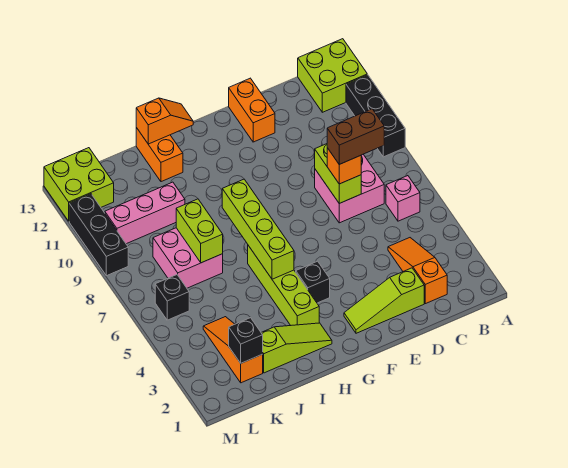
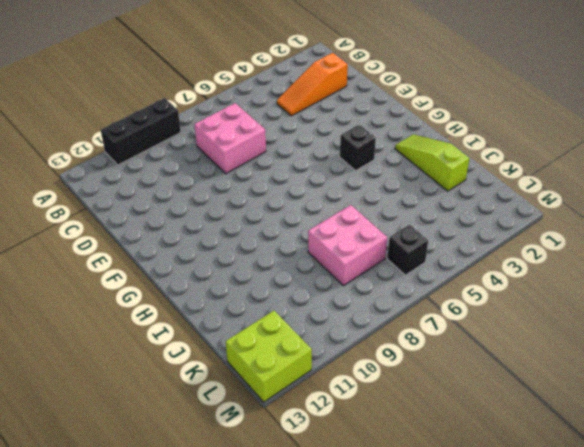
none -> lime 2x2 brick [298,39,367,112]
none -> pink 1x1 brick [386,176,420,221]
none -> lime 1x3 slope [344,268,424,333]

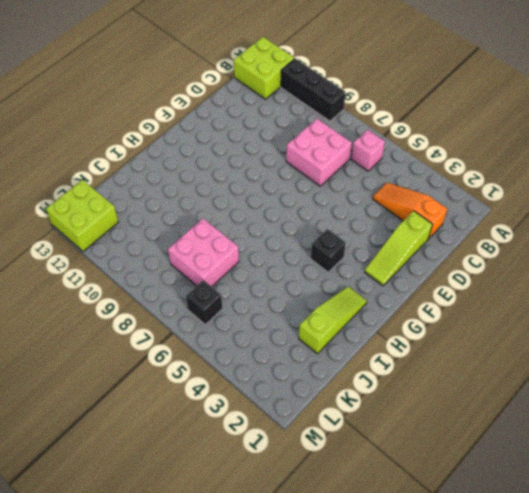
none -> orange 1x2 brick [229,78,275,142]
none -> lime 1x4 brick [248,246,319,325]
none -> orange 1x2 brick [136,128,183,182]

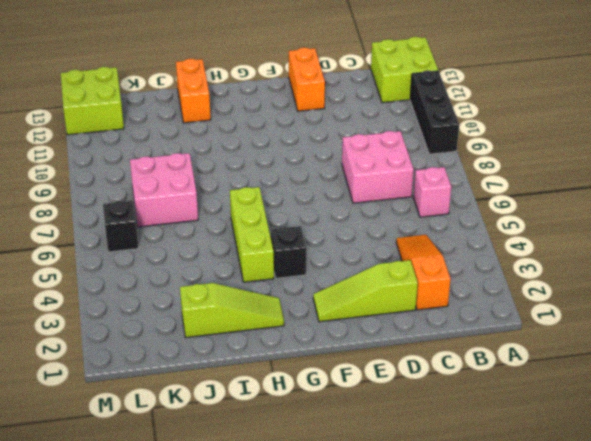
lime 1x3 brick [230,187,274,282] -> lime 1x4 brick [248,246,319,325]
none -> pink 1x3 brick [105,182,185,244]
none -> orange 1x3 slope [203,317,263,383]
none -> black 1x3 brick [69,194,128,276]

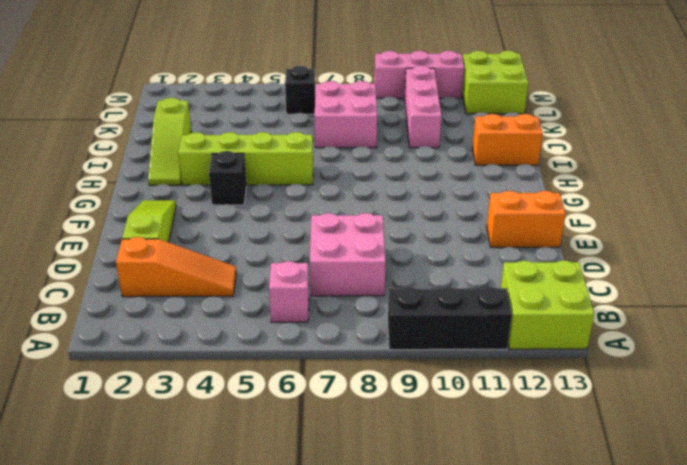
pink 1x3 brick [375,51,464,98] -> black 1x3 brick [69,194,128,276]
none -> orange 1x3 slope [203,317,263,383]
none -> lime 1x2 brick [315,144,361,203]
none -> lime 1x4 brick [222,179,294,279]

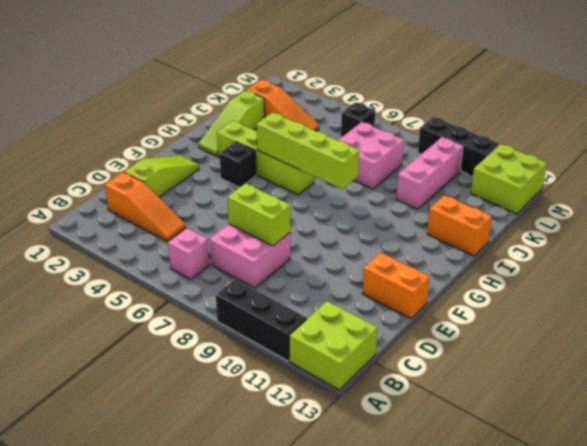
none -> orange 1x2 slope [136,98,193,144]
none -> lime 1x2 brick [176,199,223,263]
none -> black 1x1 brick [229,318,263,363]

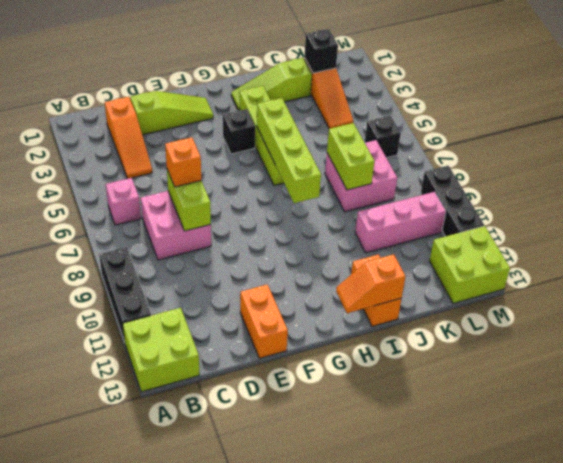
none -> brown 1x2 brick [327,109,384,164]

